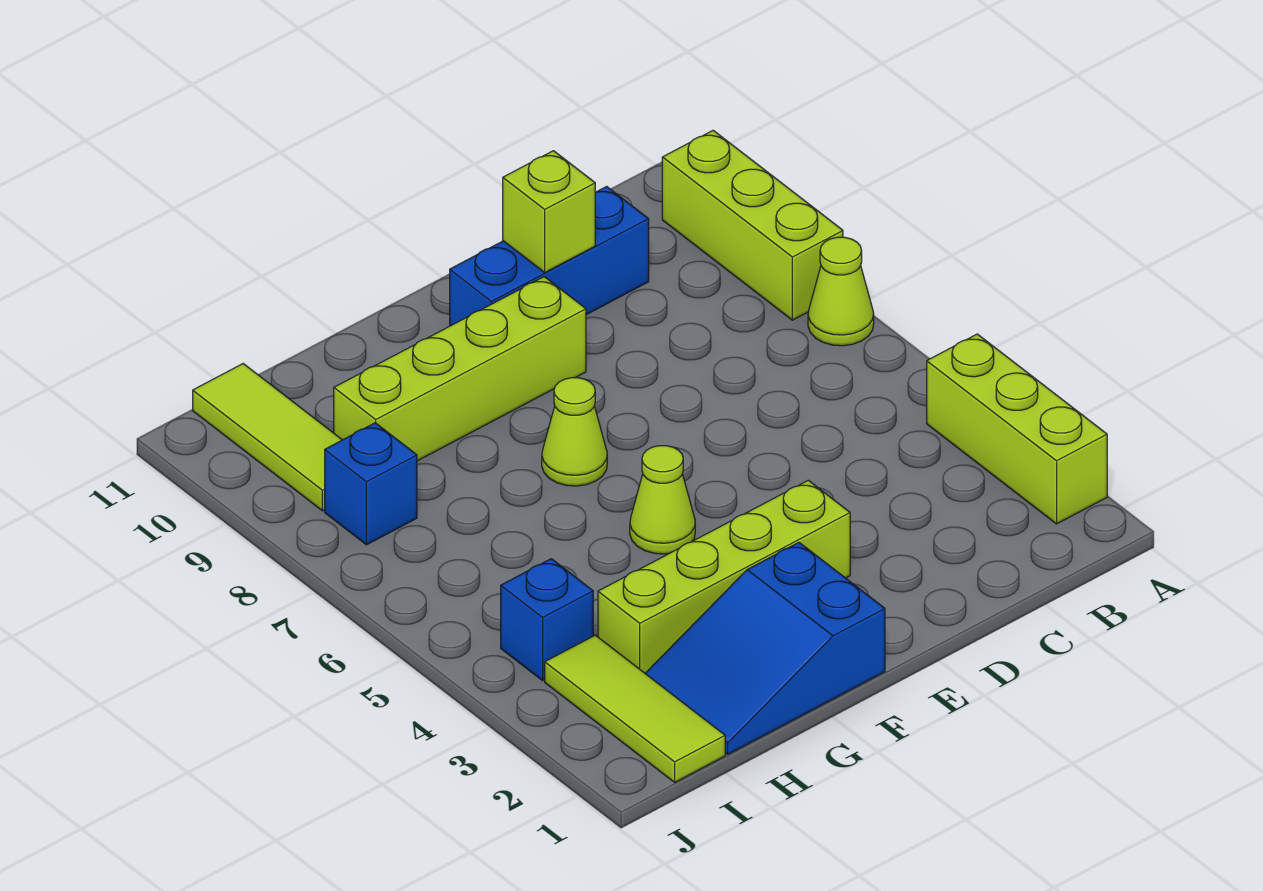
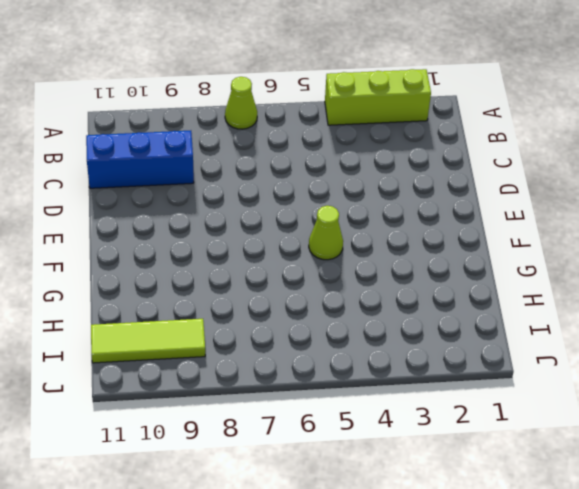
blue 1x3 brick [86,131,194,188] -> blue 1x3 brick turned to [450,186,649,326]
none -> lime 1x3 brick [662,130,843,320]
none -> lime 1x4 brick [598,480,850,673]
none -> lime 1x4 brick [334,277,586,461]

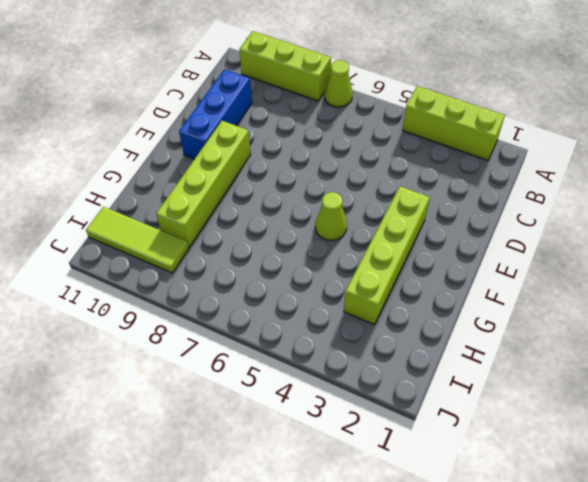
none -> blue 2x3 slope [645,543,885,754]
none -> lime 1x1 cone [542,378,607,486]
none -> lime 1x3 tile [545,635,725,782]

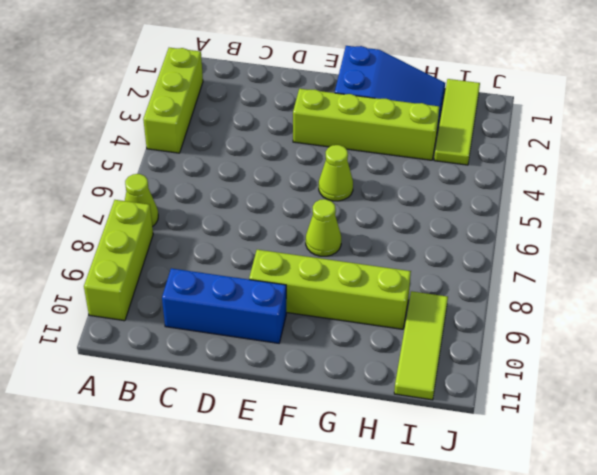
none -> blue 1x1 brick [501,559,593,681]
none -> blue 1x1 brick [325,423,417,545]
none -> lime 1x1 brick [503,151,595,272]

